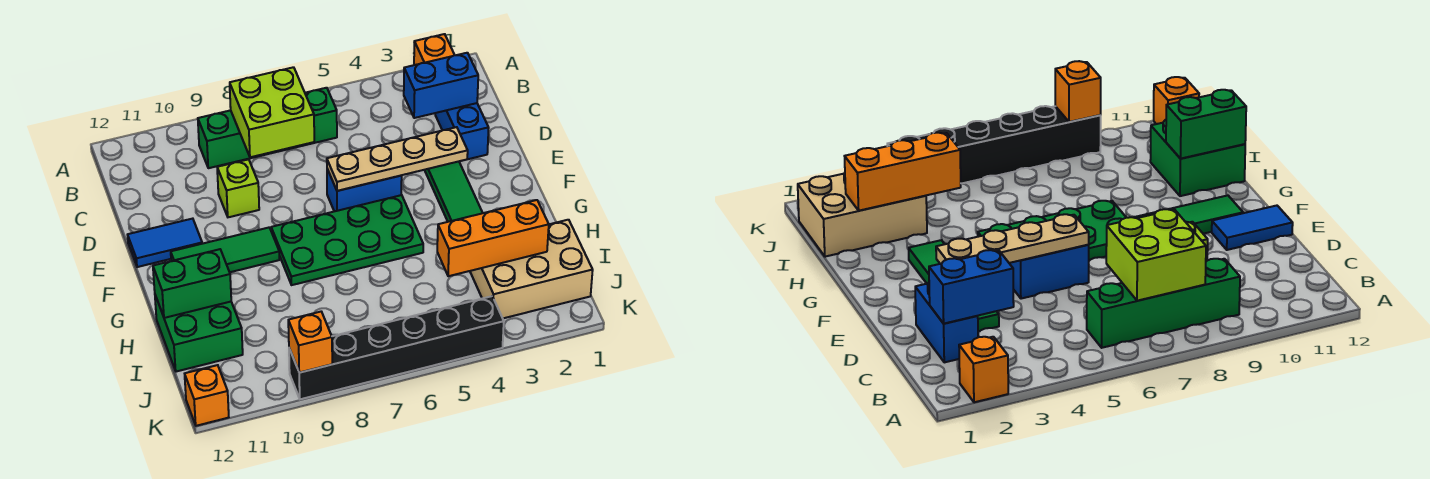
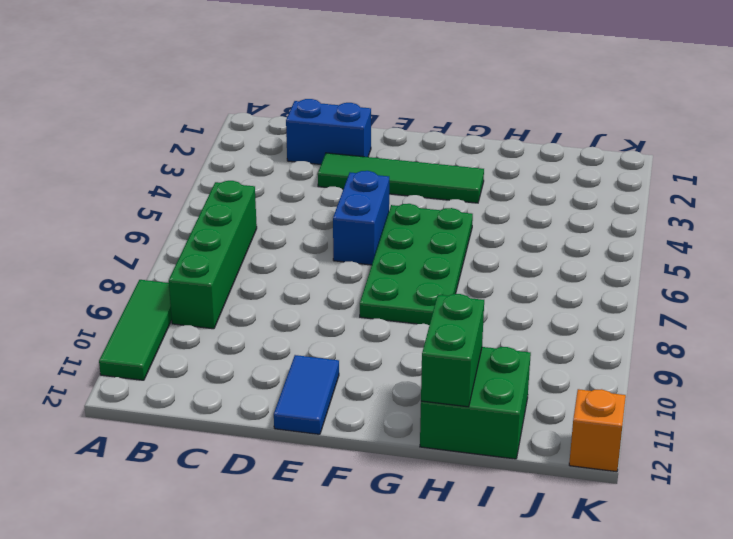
green 1x3 tile [99,280,172,380] -> green 1x3 tile moved to [171,228,280,272]
none -> orange 1x1 brick [414,34,454,65]
none -> lime 1x1 brick [217,159,259,217]
none -> tan 2x3 brick [470,220,593,318]

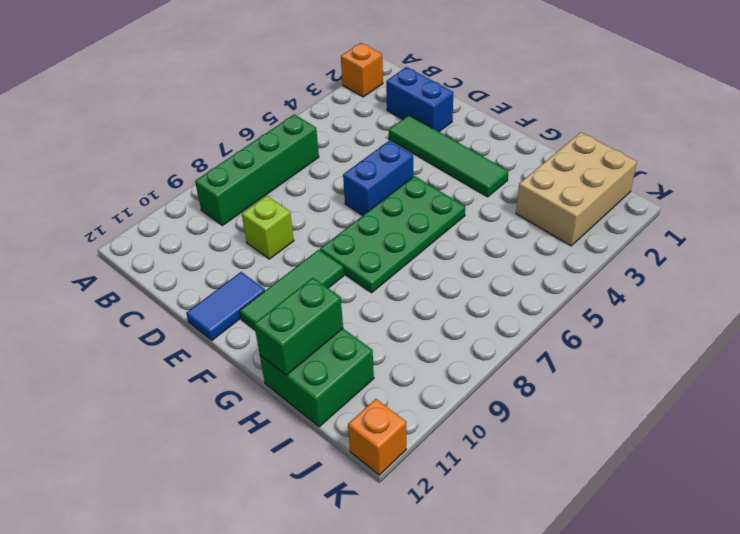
none -> black 1x6 brick [289,296,504,399]
none -> lime 2x2 brick [230,67,314,157]
none -> blue 1x2 brick [404,53,478,118]

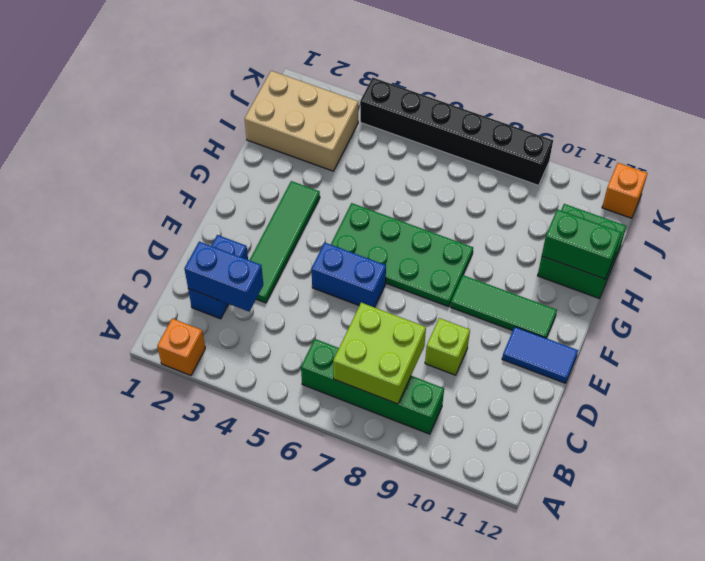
none -> tan 1x4 plate [327,127,468,191]
none -> orange 1x3 brick [437,200,549,276]
none -> orange 1x1 brick [288,312,332,373]

